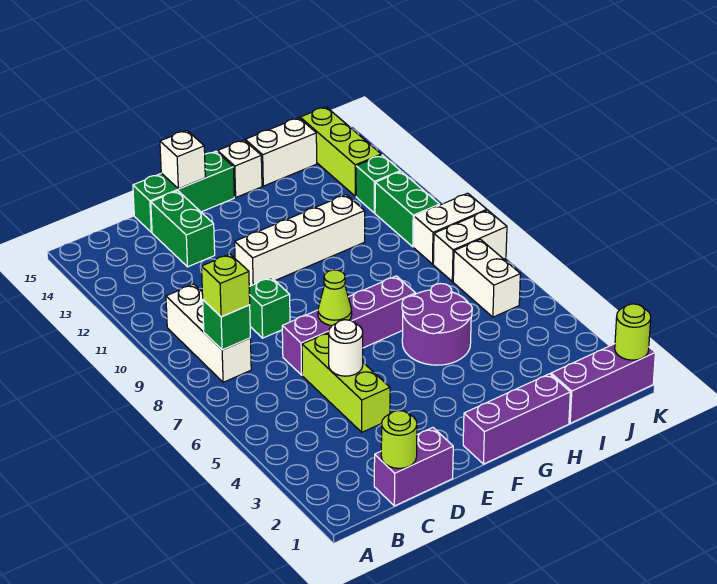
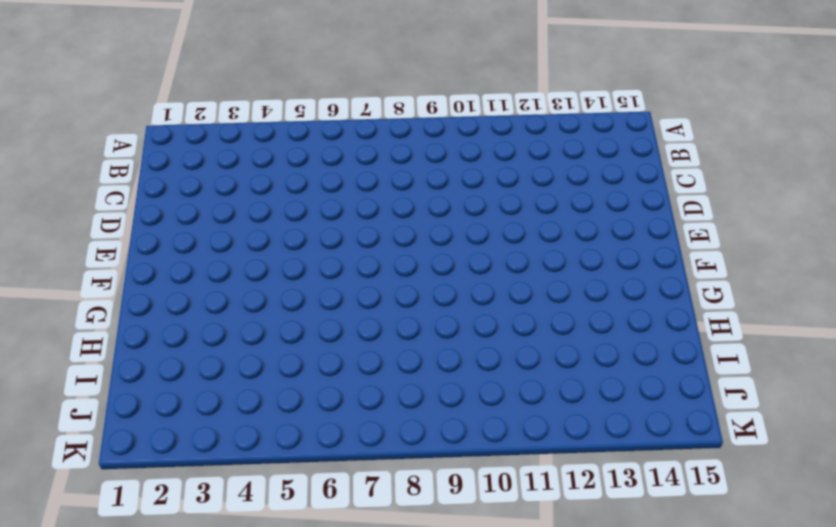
none -> white 1x3 brick [166,284,251,382]
none -> purple 1x2 brick [374,428,453,506]
none -> lime 1x3 brick [302,333,390,432]

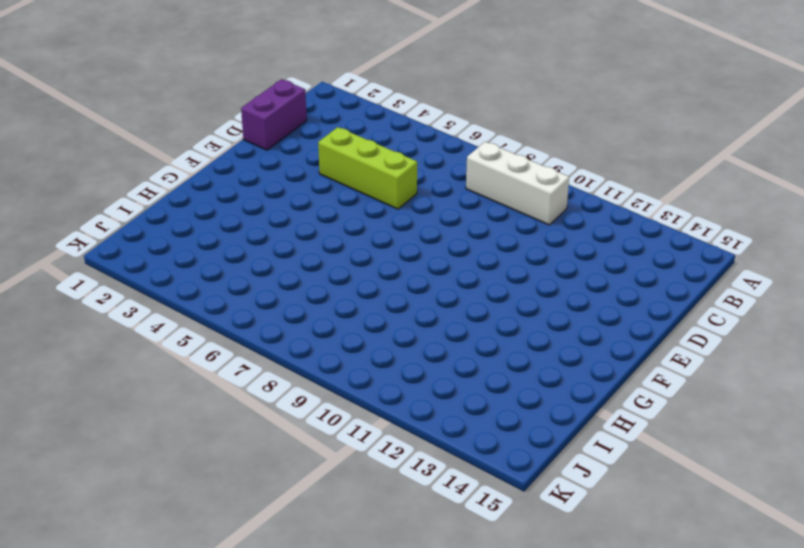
none -> purple 1x4 brick [282,276,416,375]
none -> green 1x1 brick [249,277,290,338]
none -> green 1x2 brick [151,191,215,267]

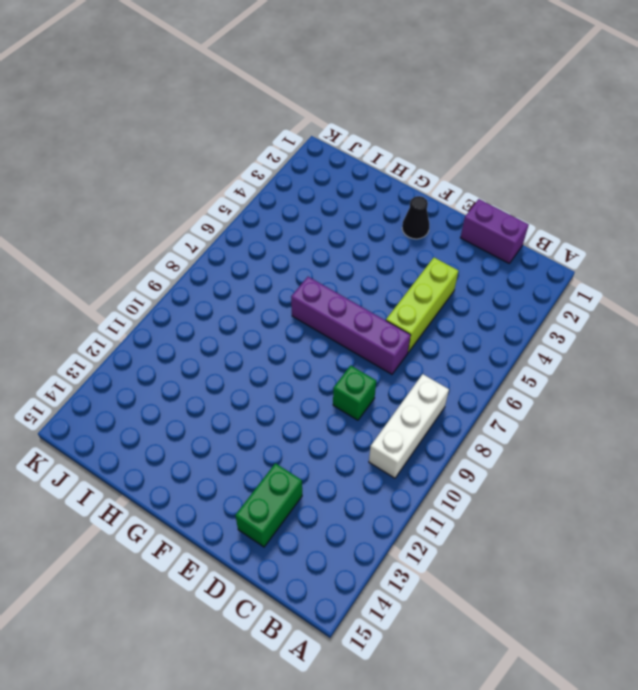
black 1x1 cone [402,196,430,239] -> none
none -> green 1x3 brick [133,151,234,232]
none -> white 1x4 brick [235,195,365,286]
none -> purple 1x3 brick [463,374,570,464]

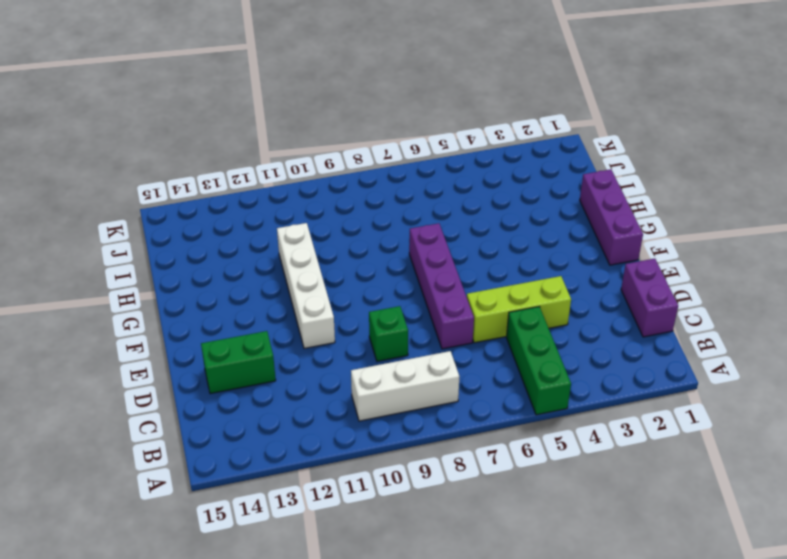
green 1x3 brick [506,307,571,415] -> green 1x3 brick moved to [133,151,234,232]
none -> purple 2x2 round brick [402,284,472,365]
none -> white 1x1 brick [218,140,262,197]
none -> white 1x2 brick [245,118,317,186]

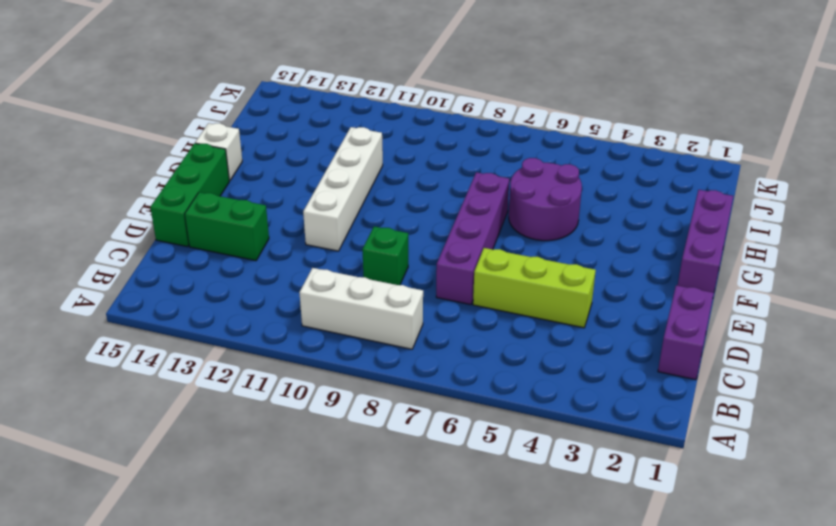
none -> white 1x2 brick [245,118,317,186]
none -> purple 1x3 brick [551,344,655,423]
none -> white 1x2 brick [453,239,520,317]

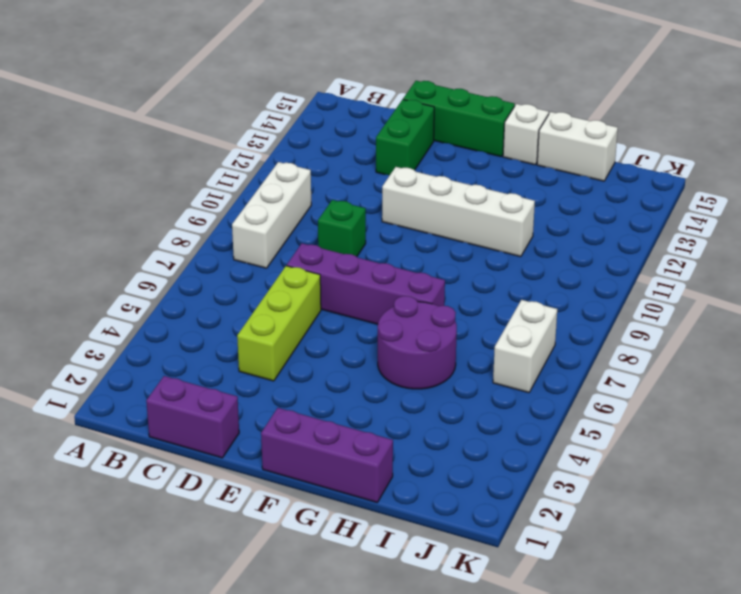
none -> purple 1x3 brick [551,344,655,423]
none -> white 1x2 brick [433,210,507,282]
none -> white 1x2 brick [414,193,487,264]

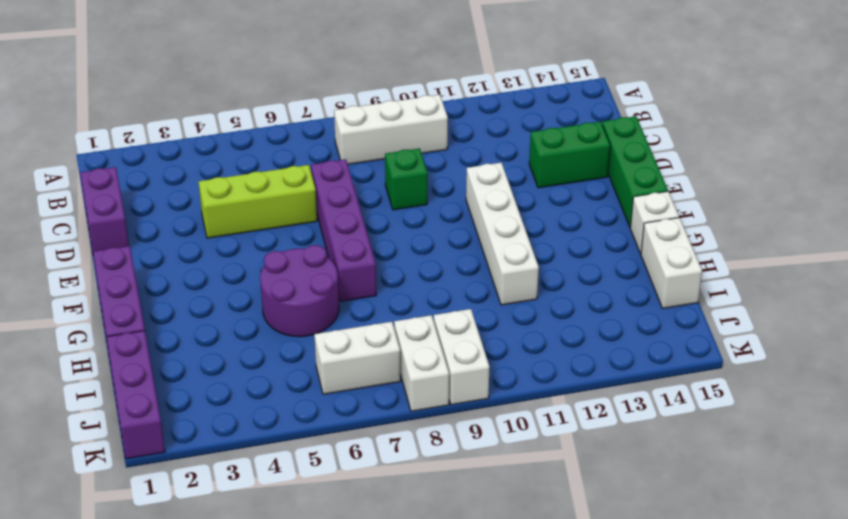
none -> green 1x2 brick [375,171,439,247]
none -> green 1x1 brick [356,155,400,213]
none -> lime 1x3 brick [300,107,381,196]

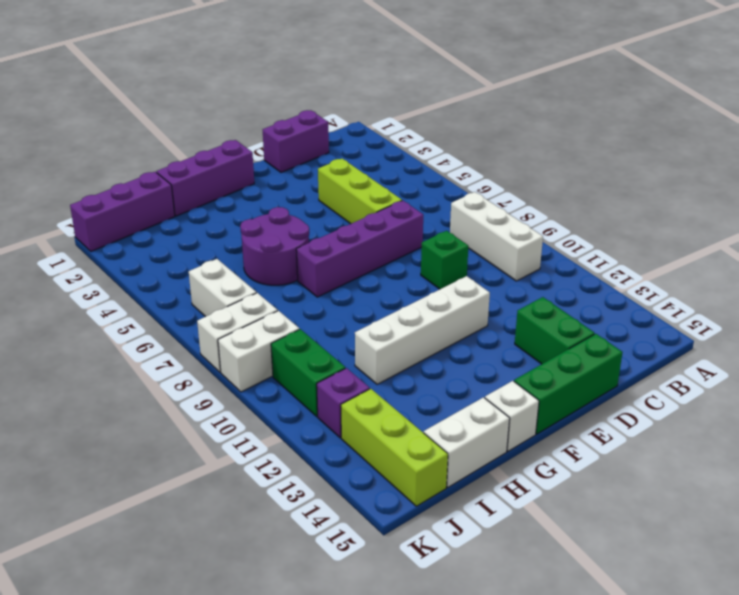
purple 1x1 brick [317,368,370,438] -> green 1x1 brick [356,155,400,213]
none -> green 1x1 brick [203,300,250,350]
none -> lime 1x1 round brick [381,411,417,468]
none -> white 1x1 round brick [328,320,363,376]

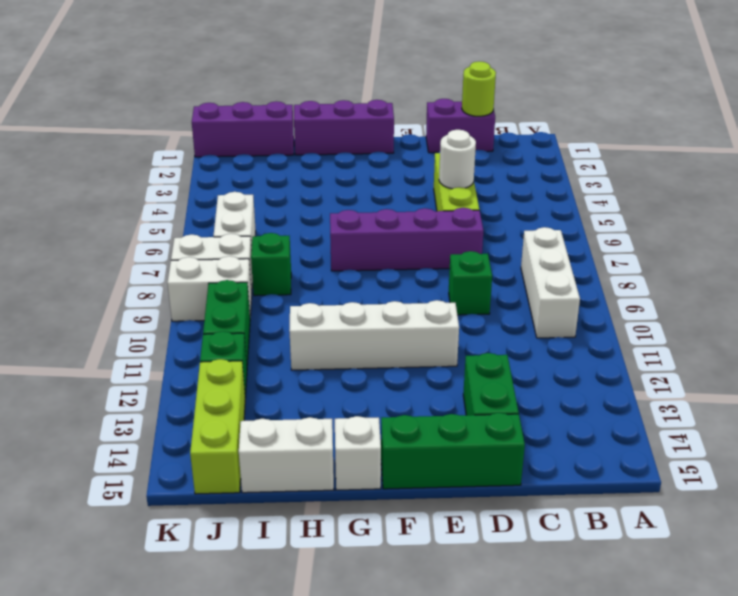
green 1x1 brick [251,233,291,296] -> green 1x1 brick moved to [203,300,250,350]
none -> purple 2x2 round brick [402,284,472,365]
none -> lime 1x1 cone [318,270,352,325]
none -> white 1x1 brick [160,130,205,189]

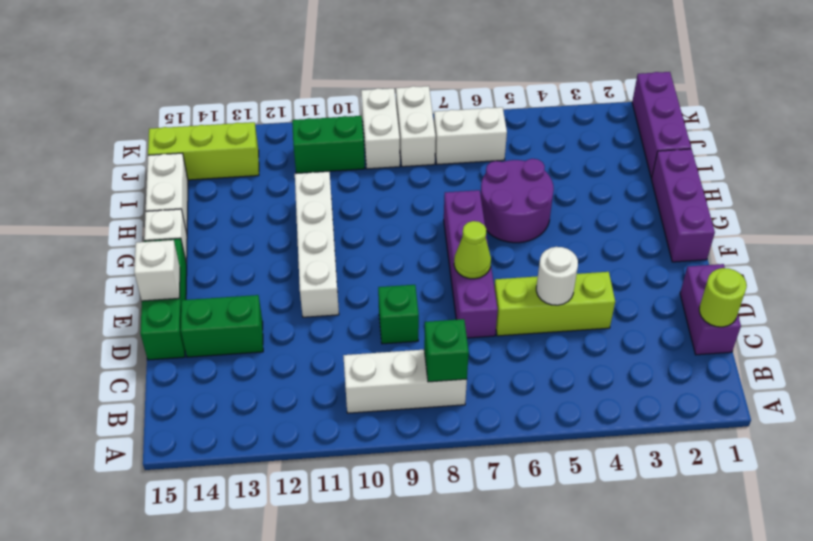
none -> green 1x1 brick [356,155,400,213]
none -> lime 1x1 round brick [615,304,651,360]
none -> lime 1x1 brick [202,254,250,317]

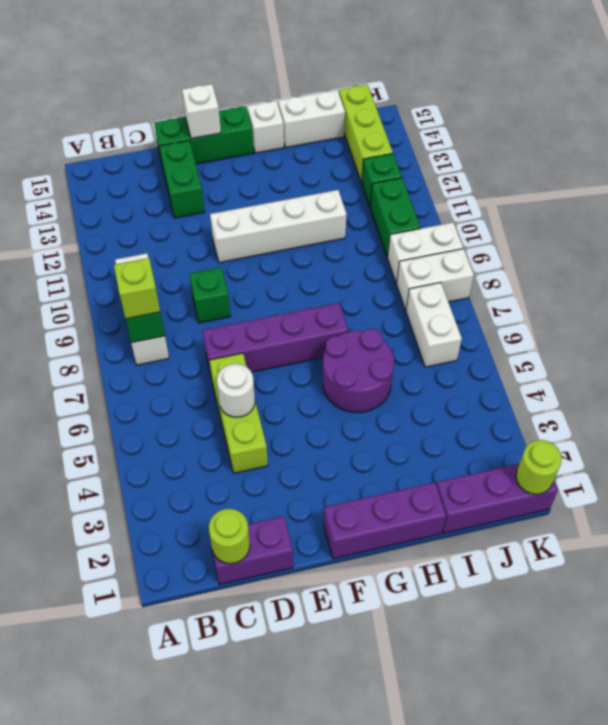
none -> lime 1x1 cone [318,270,352,325]

